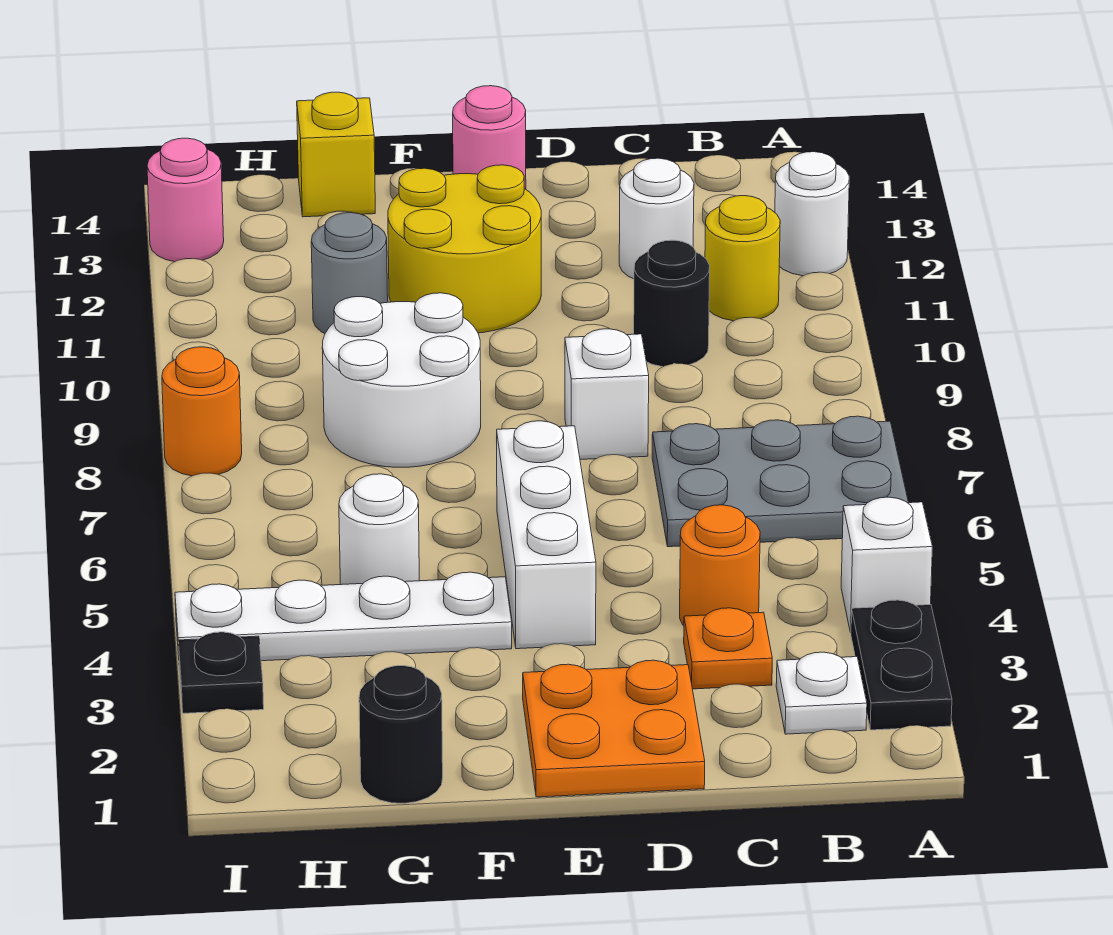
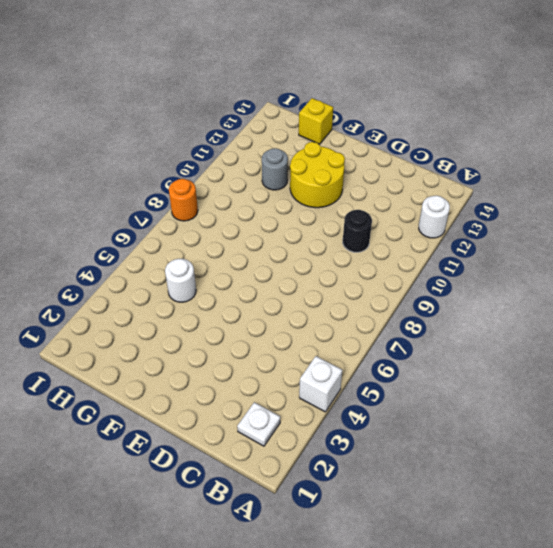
none -> black 1x2 plate [851,600,952,730]
none -> grey 2x3 plate [652,416,909,547]
none -> yellow 1x1 round brick [705,196,780,321]

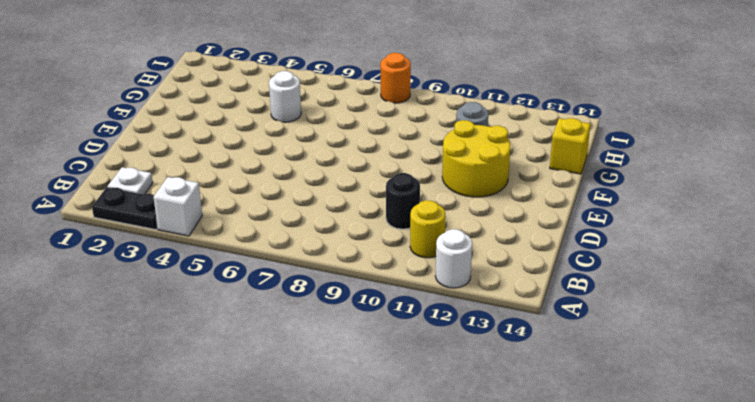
none -> grey 2x3 plate [652,416,909,547]
none -> orange 1x1 plate [684,608,772,689]
none -> orange 1x1 round brick [680,505,760,626]

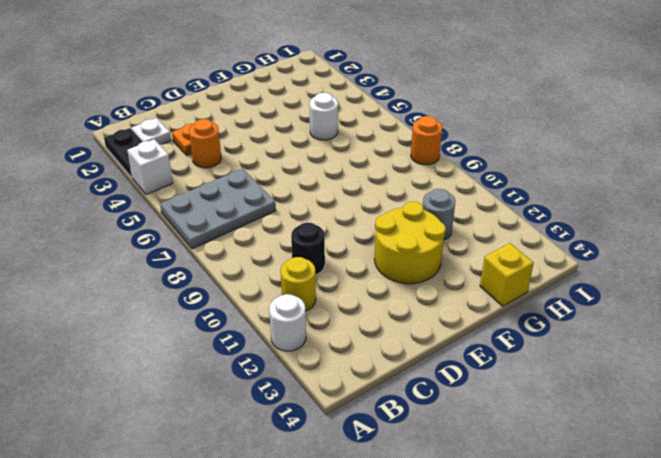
none -> white 1x1 round brick [619,158,694,279]
none -> orange 2x2 plate [523,660,705,797]
none -> white 1x1 brick [565,329,649,459]

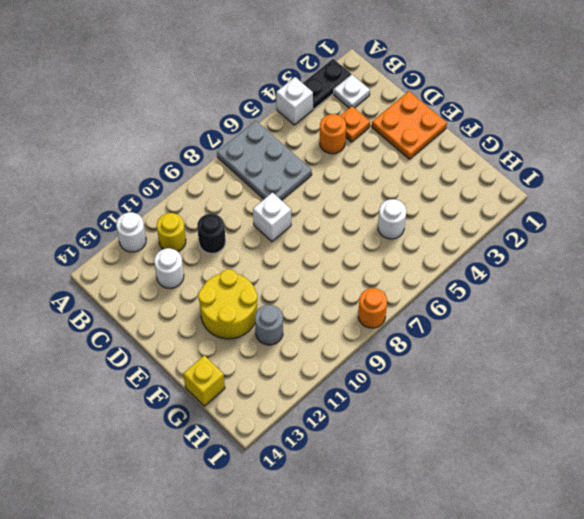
none -> white 1x3 brick [497,421,596,649]
none -> pink 1x1 round brick [453,86,526,189]
none -> white 1x4 plate [175,572,512,661]

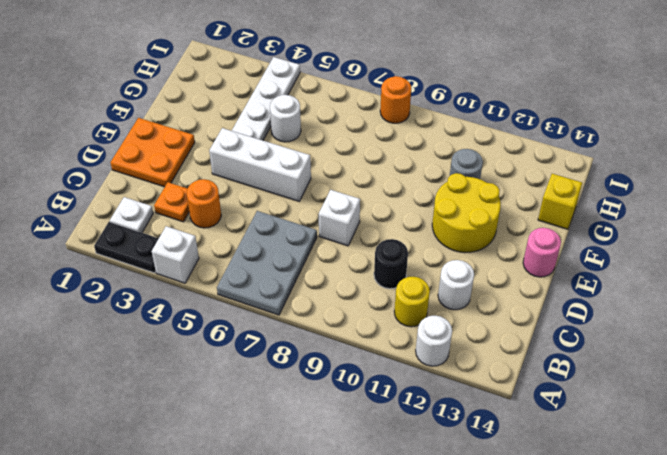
none -> white 2x2 round brick [322,293,481,467]
none -> black 1x1 round brick [359,666,443,803]
none -> black 1x1 plate [178,632,264,713]

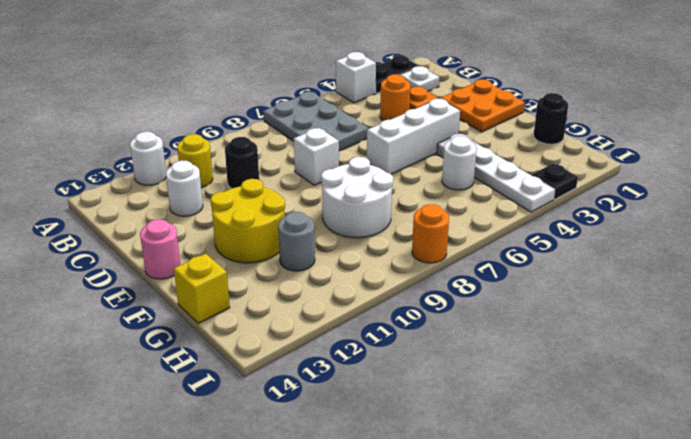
none -> pink 1x1 round brick [147,138,224,262]

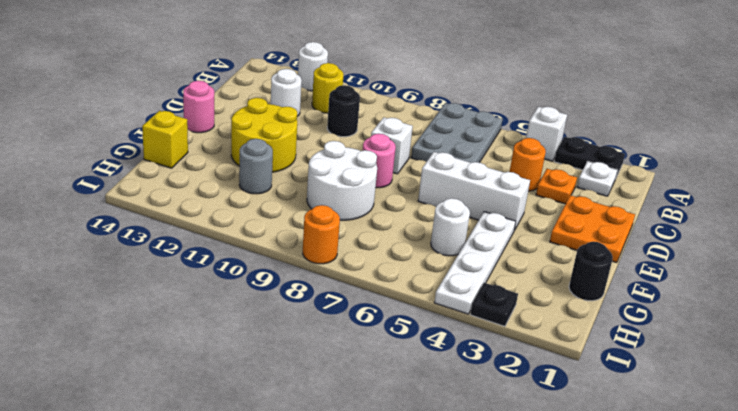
pink 1x1 round brick [363,134,396,188] -> pink 1x1 round brick moved to [147,138,224,262]

